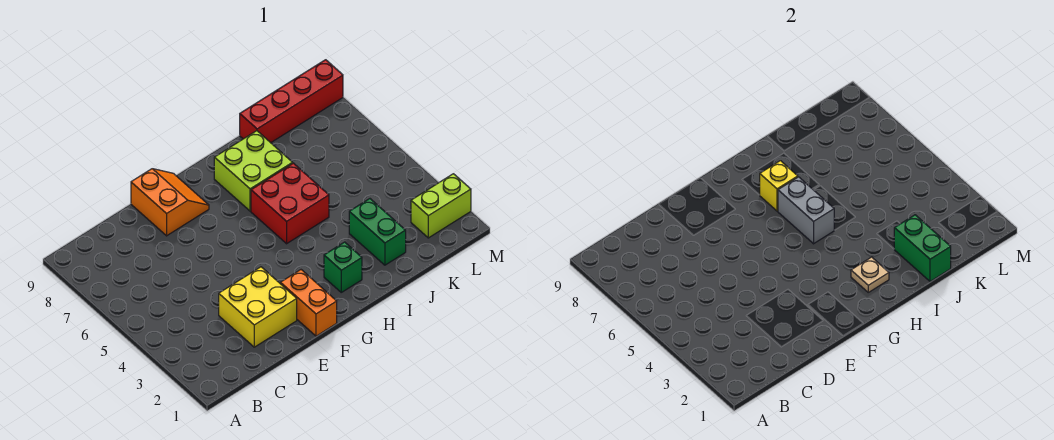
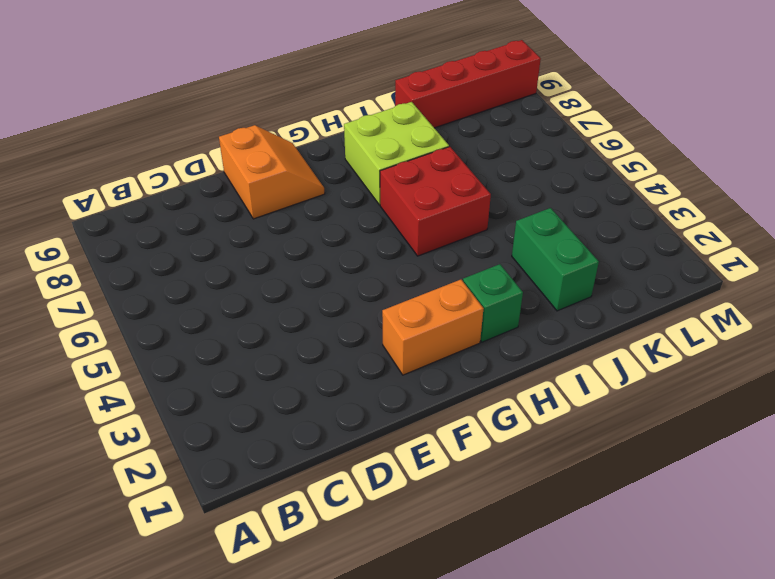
orange 1x2 brick [382,280,484,375] -> orange 1x2 brick turned to [280,270,337,336]
none -> yellow 2x2 brick [219,267,297,347]
none -> lime 1x2 brick [411,174,471,238]
none -> tan 1x1 plate [851,257,889,292]

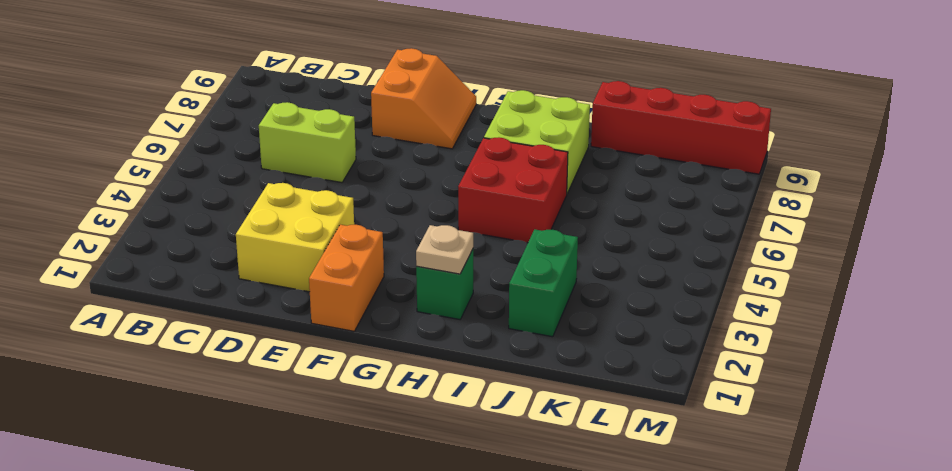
lime 1x2 brick [259,102,356,182] -> lime 1x2 brick moved to [411,174,471,238]
none -> grey 1x2 brick [778,177,834,244]
none -> yellow 1x1 brick [760,161,798,211]
none -> green 1x2 brick [894,215,951,282]

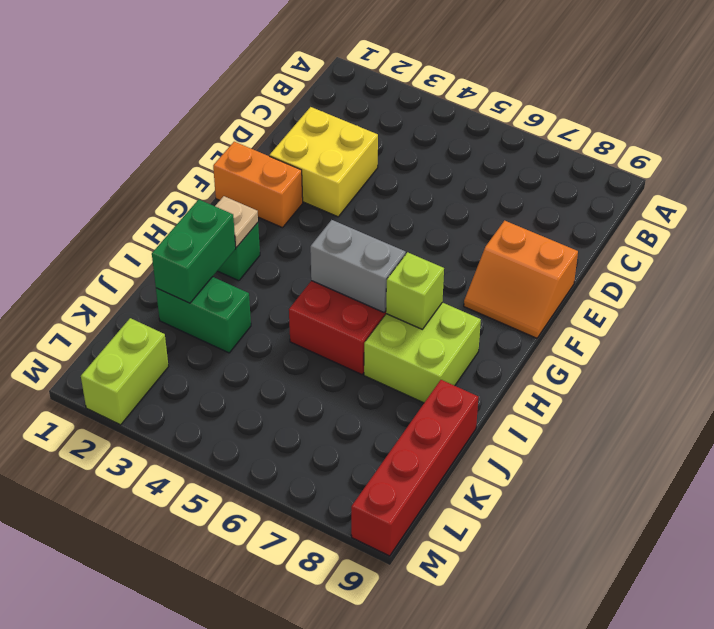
lime 1x1 brick [386,252,444,329] -> yellow 1x1 brick [760,161,798,211]
green 1x2 brick [152,200,236,303] -> green 1x2 brick turned to [894,215,951,282]

